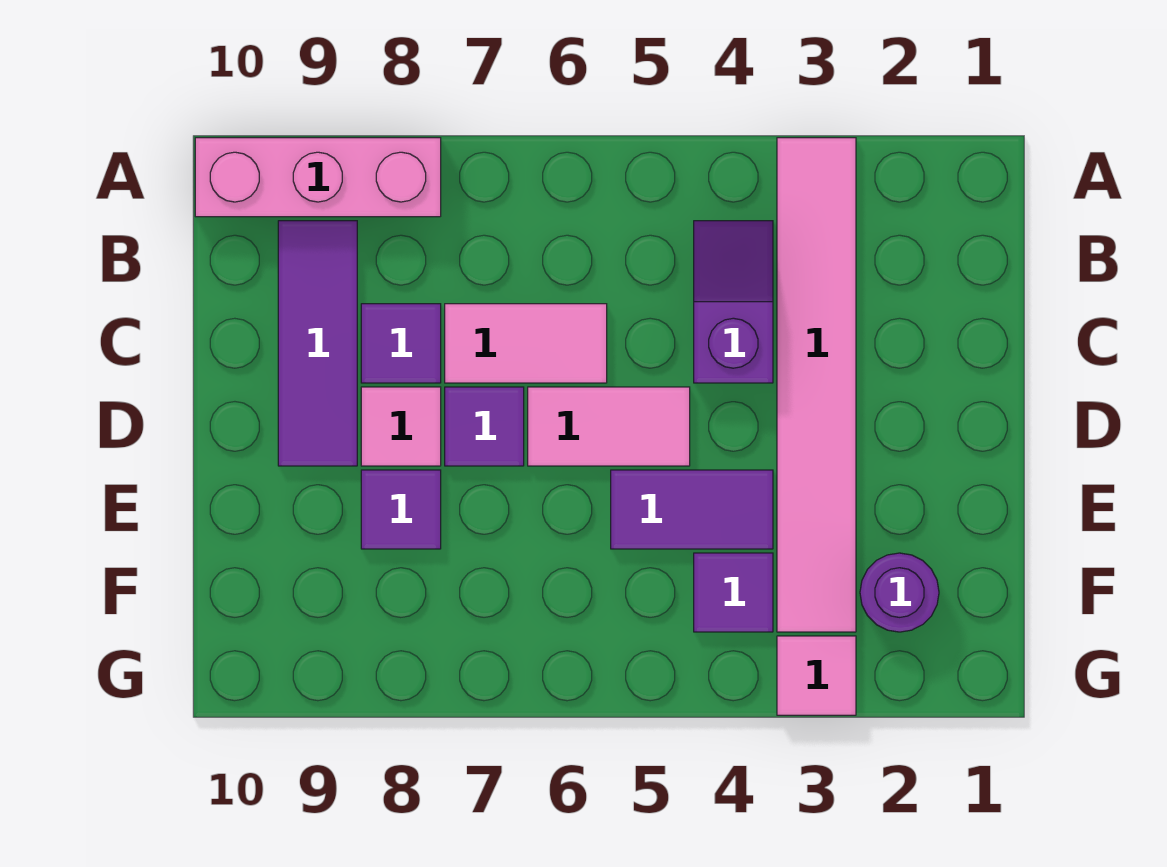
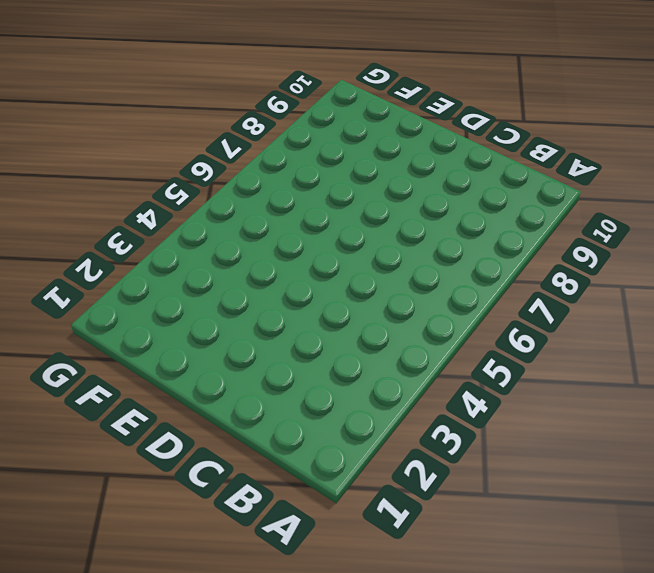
none -> pink 1x6 tile [777,138,856,632]
none -> pink 1x3 brick [195,138,441,217]
none -> purple 1x2 slope [694,221,773,383]

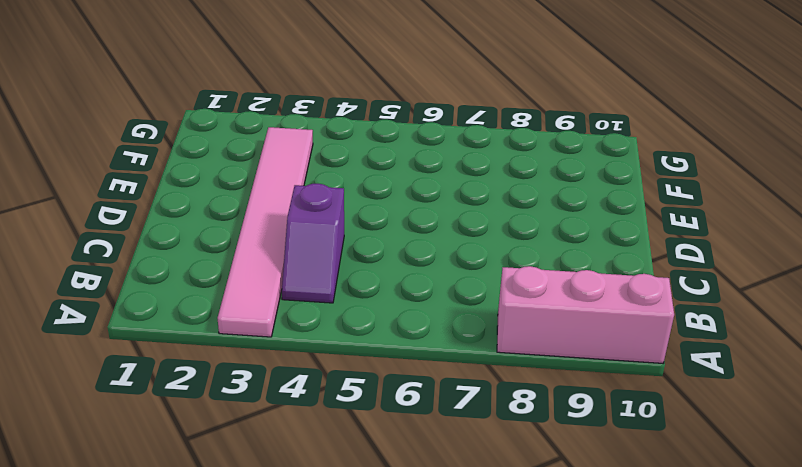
none -> purple 1x3 tile [278,221,357,466]
none -> pink 1x2 tile [445,304,607,383]
none -> purple 1x1 tile [361,304,441,383]

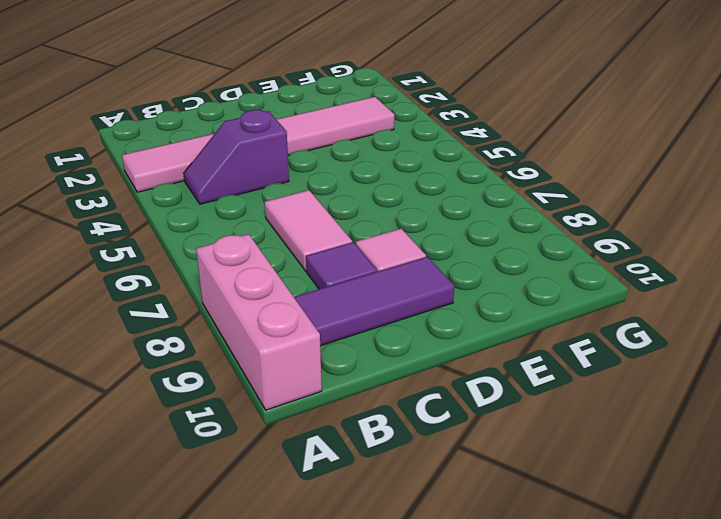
none -> pink 1x2 tile [528,387,690,466]
none -> purple 1x1 tile [445,387,524,466]
none -> purple 1x2 tile [611,470,773,549]

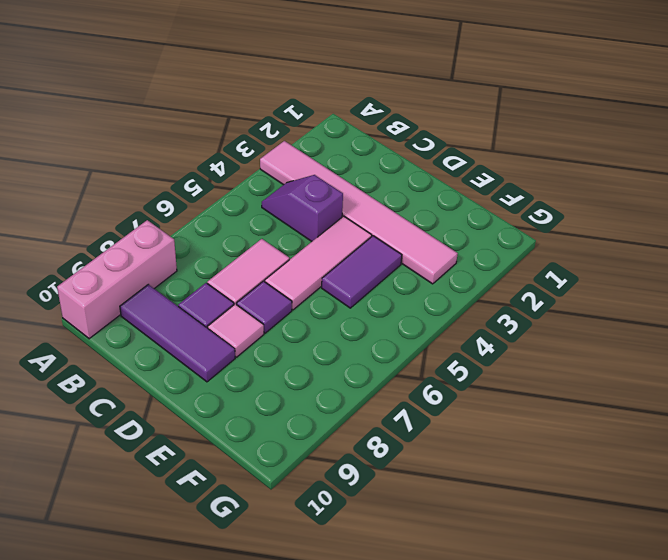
pink 1x3 tile [265,216,372,310] -> pink 1x2 tile [528,387,690,466]
none -> purple 1x1 tile [361,470,441,549]
none -> purple 1x1 round brick [860,553,939,632]
none -> purple 1x1 tile [694,553,773,632]

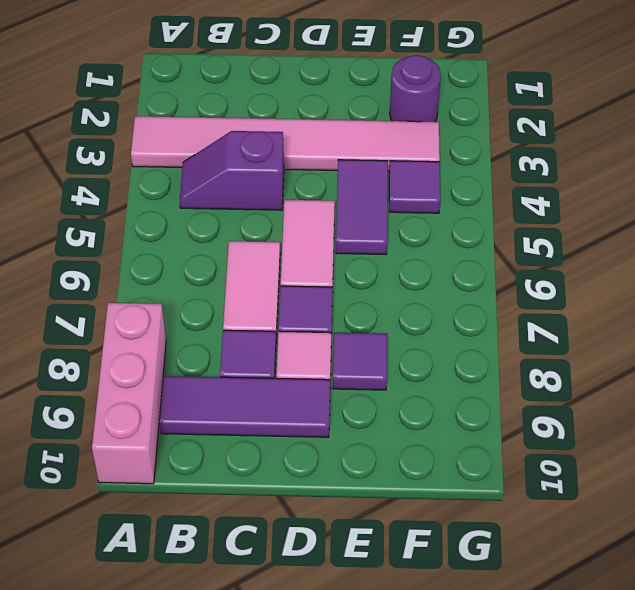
none -> pink 1x1 tile [777,636,856,715]

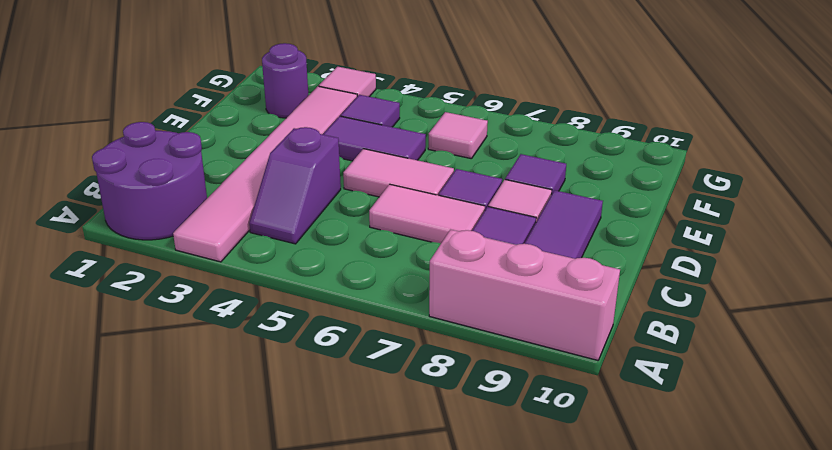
purple 2x2 round brick [92,122,207,240] -> none
pink 1x1 tile [428,112,488,159] -> none

